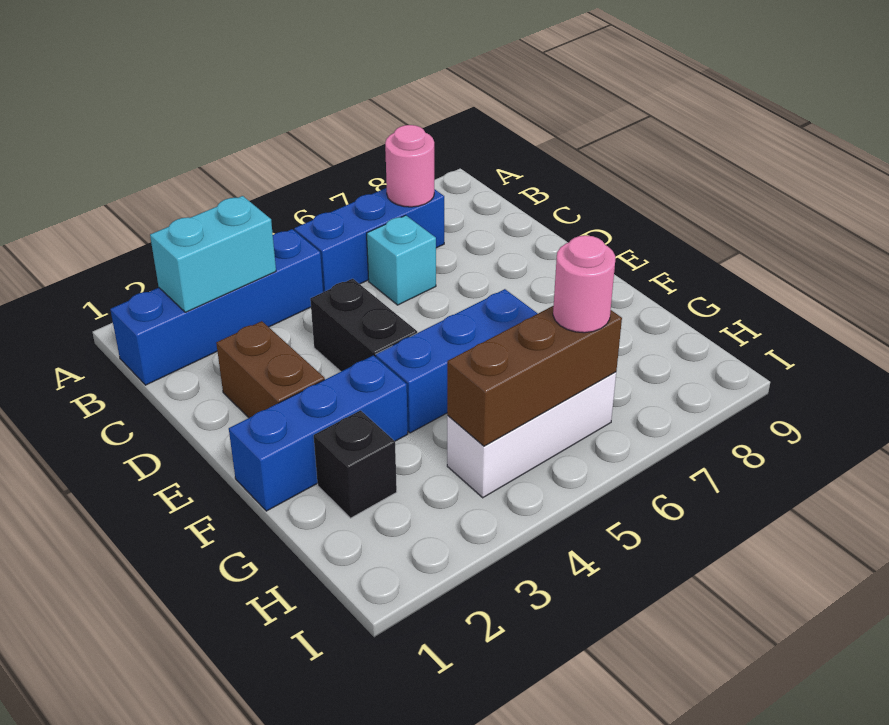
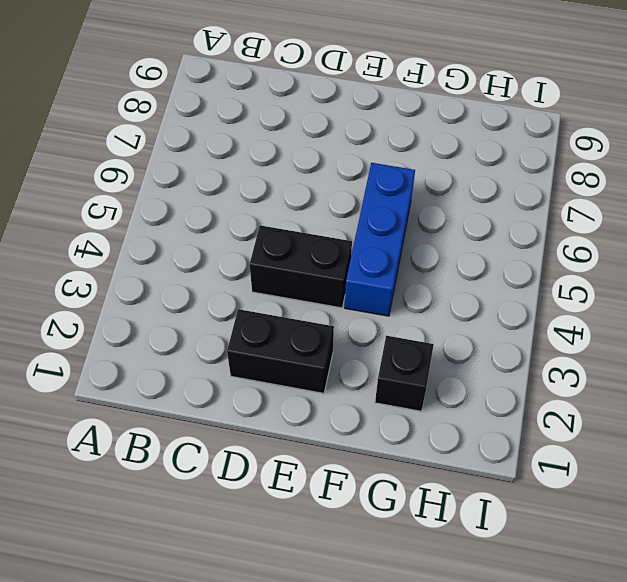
black 1x2 brick [227,309,334,393] -> brown 1x2 brick [216,321,325,418]
none -> blue 1x4 brick [110,229,323,385]
none -> blue 1x3 brick [294,188,444,292]
none -> cyan 1x1 brick [367,215,436,305]

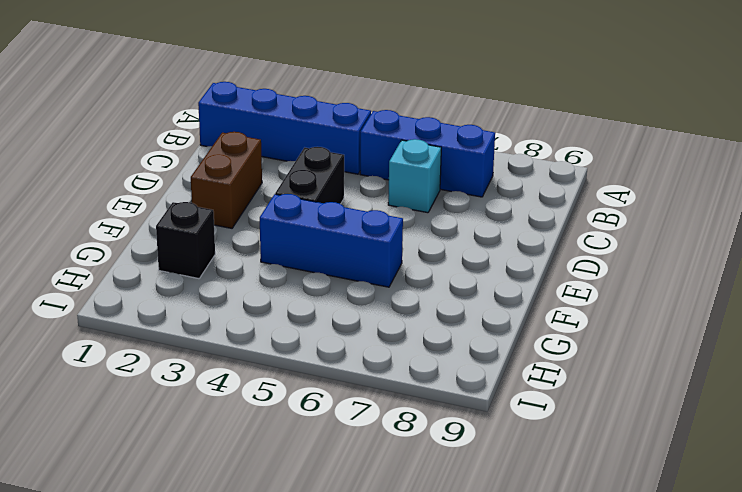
none -> blue 1x3 brick [229,355,408,511]
none -> white 1x3 brick [447,372,616,498]
none -> cyan 1x2 brick [150,196,276,312]

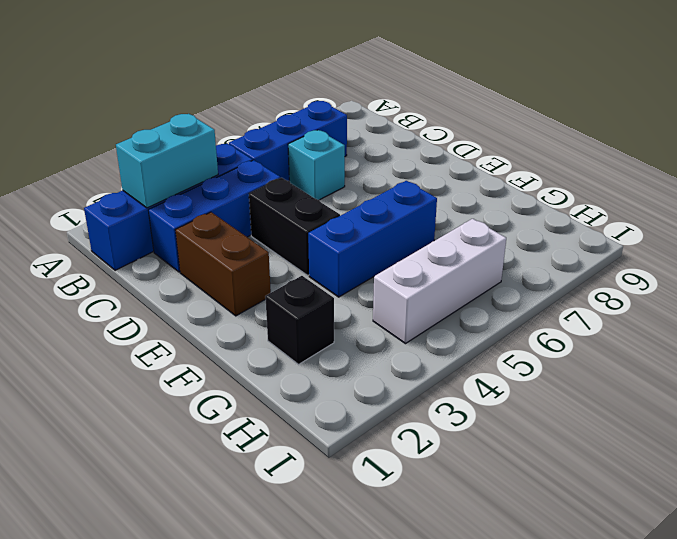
blue 1x3 brick [148,160,280,272] -> blue 1x3 brick moved to [229,355,408,511]
none -> pink 1x1 round brick [385,125,434,207]
none -> brown 1x3 brick [447,306,622,446]
none -> pink 1x1 round brick [553,235,615,333]

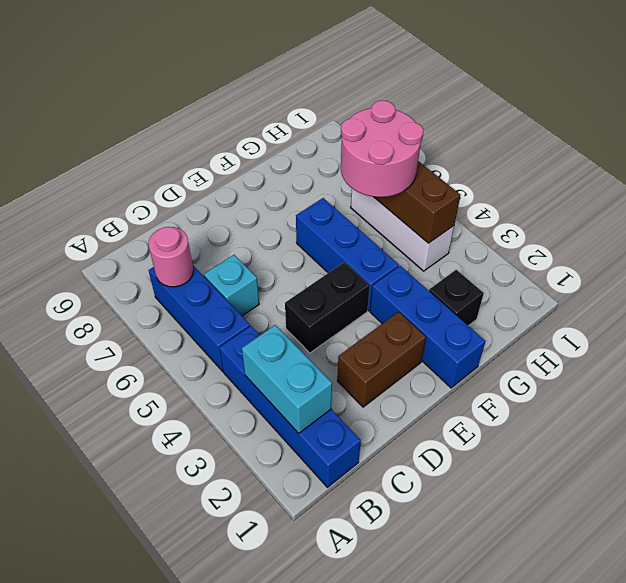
pink 2x2 round brick [341,101,423,197] -> pink 1x1 round brick [553,235,615,333]

